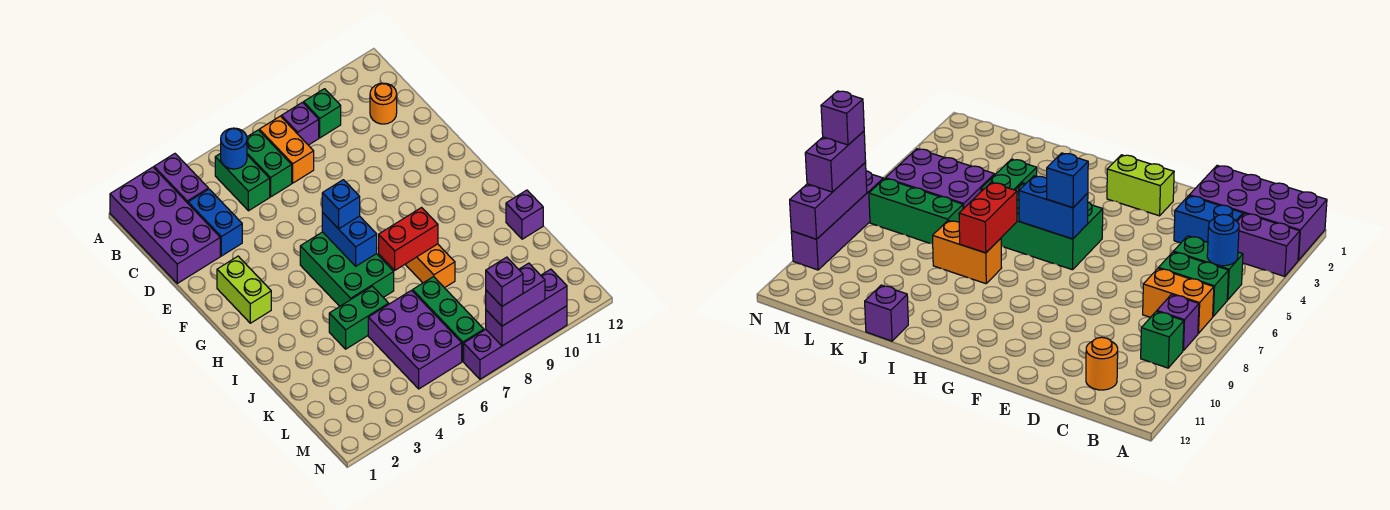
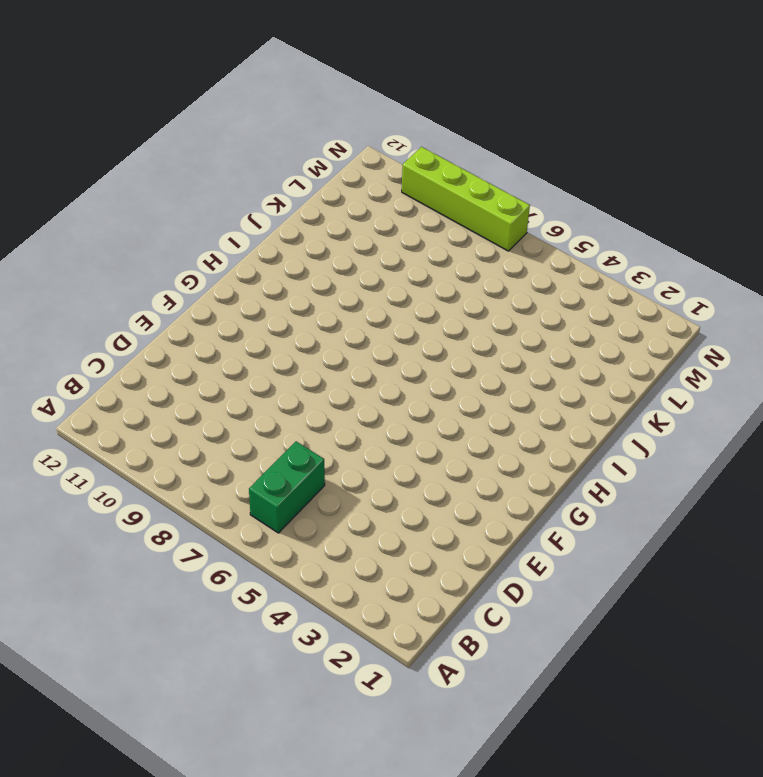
lime 1x4 brick [402,147,530,251] -> purple 1x4 brick [464,306,567,379]
none -> purple 2x4 brick [110,167,220,283]
none -> purple 1x2 brick [154,154,208,203]
none -> green 1x2 brick [215,153,270,211]

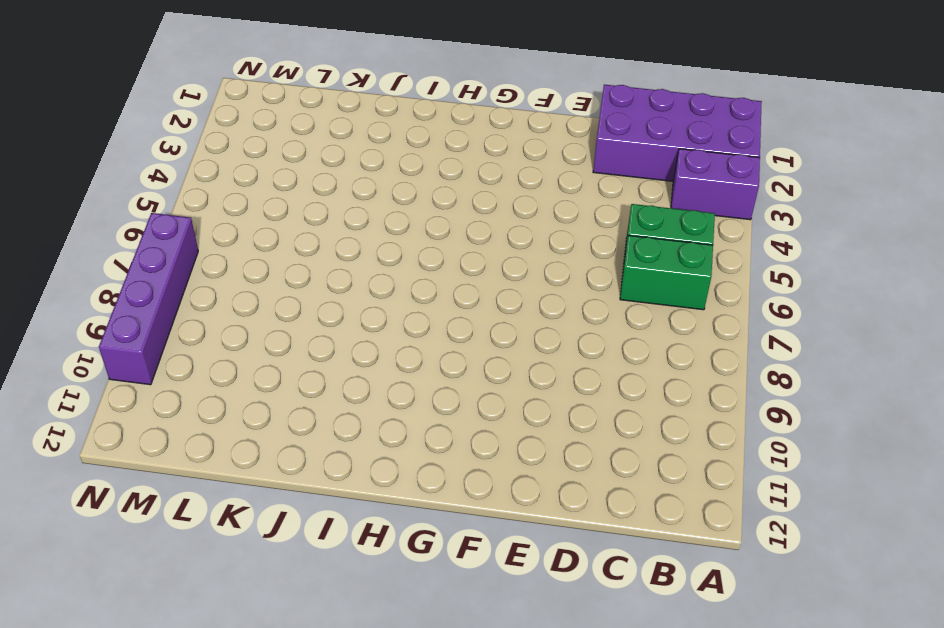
none -> orange 1x2 brick [259,116,314,183]
none -> purple 1x1 brick [281,102,319,145]
none -> green 1x1 brick [304,89,341,138]

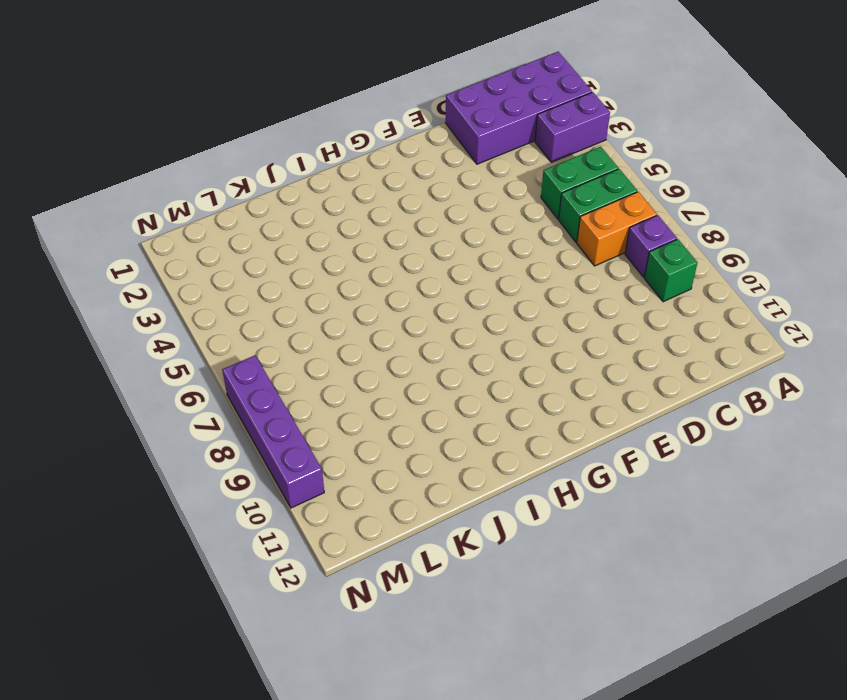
none -> blue 1x2 brick [188,189,242,256]
none -> orange 1x1 round brick [370,83,397,124]
none -> lime 1x2 brick [217,256,271,323]

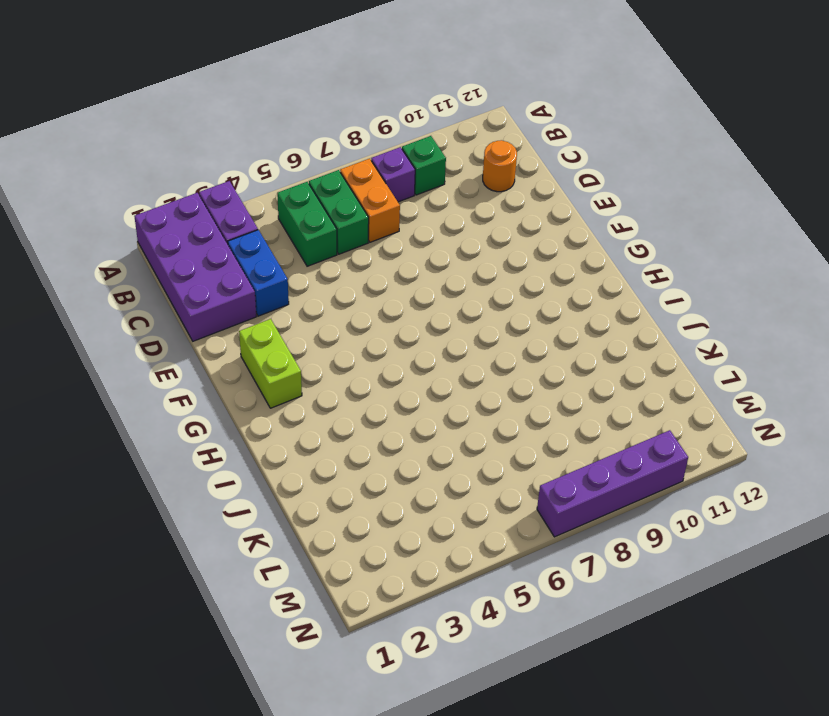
none -> green 2x3 brick [300,232,394,306]
none -> orange 1x2 brick [405,244,455,288]
none -> green 1x2 brick [329,286,389,349]

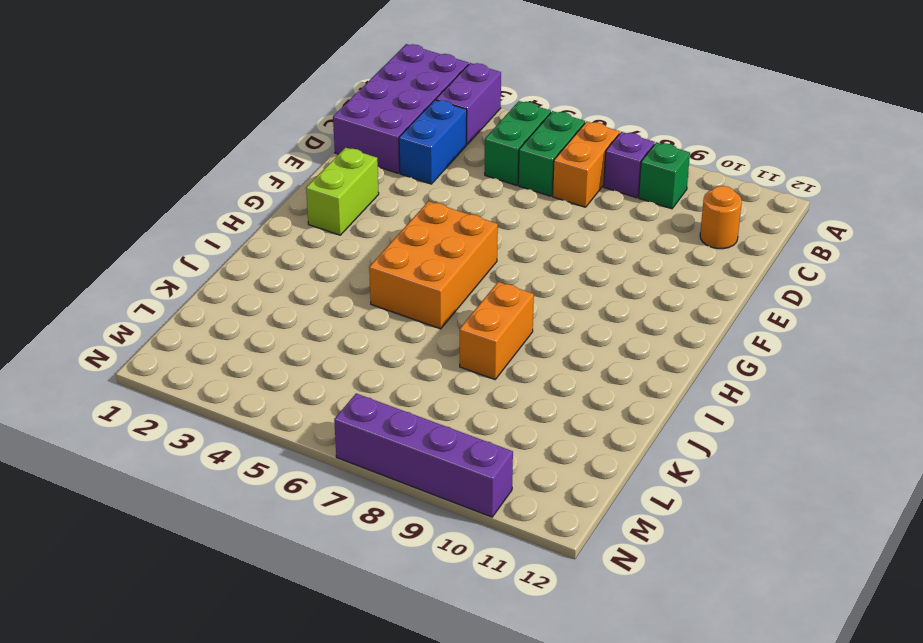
orange 2x3 brick [369,201,498,329] -> green 2x3 brick [300,232,394,306]
none -> green 1x2 brick [329,286,389,349]
none -> purple 1x1 brick [506,190,543,239]
none -> purple 2x3 brick [368,290,462,389]

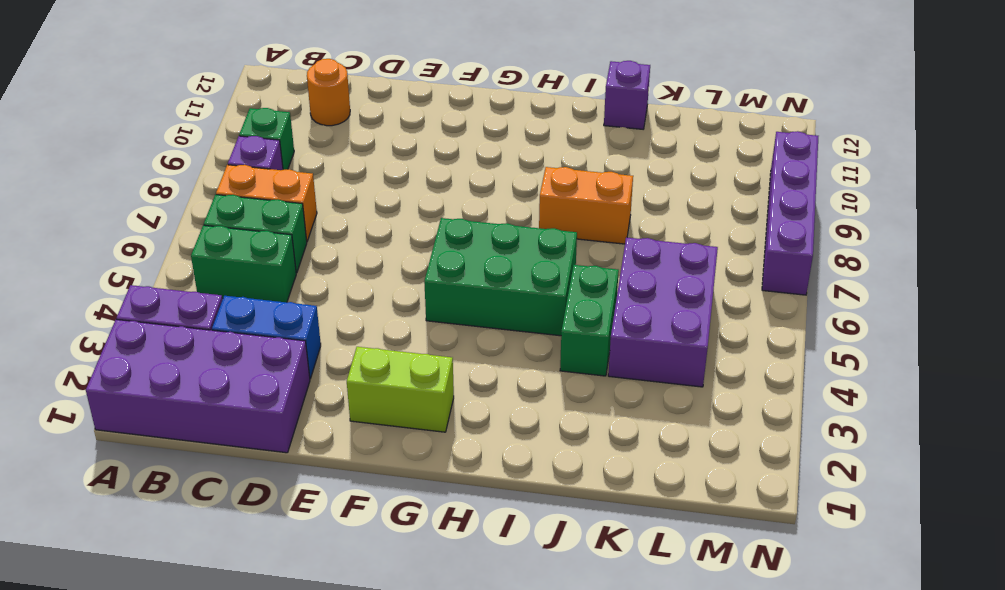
purple 2x3 brick [608,237,718,387] -> purple 2x3 brick turned to [368,290,462,389]
none -> green 1x3 brick [413,277,484,361]
none -> blue 1x1 round brick [221,128,247,169]
none -> blue 1x2 brick [322,213,377,266]

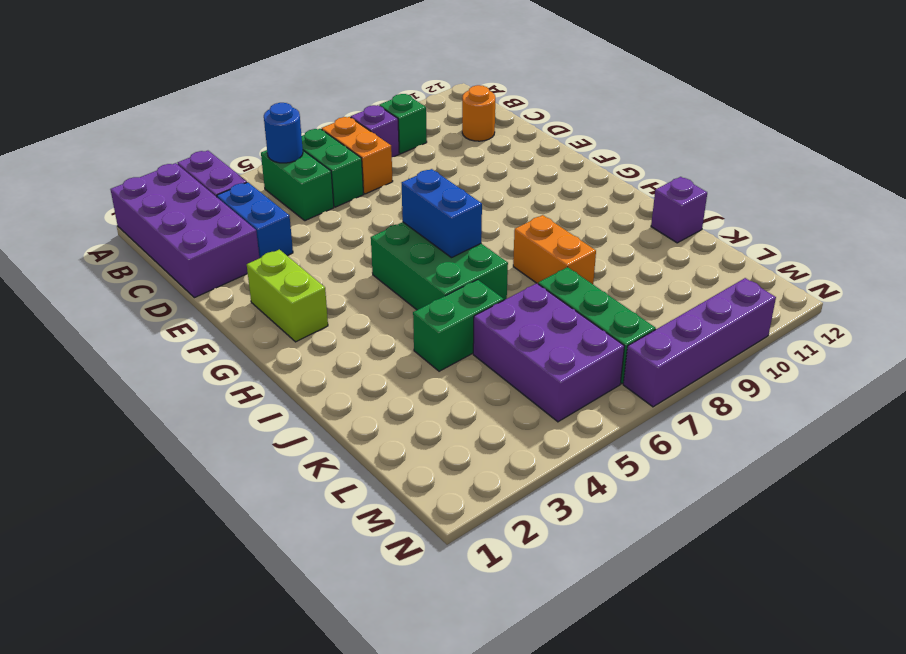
none -> red 1x2 brick [379,208,438,270]
none -> purple 1x3 brick [486,269,567,346]
none -> blue 1x1 brick [322,180,360,229]

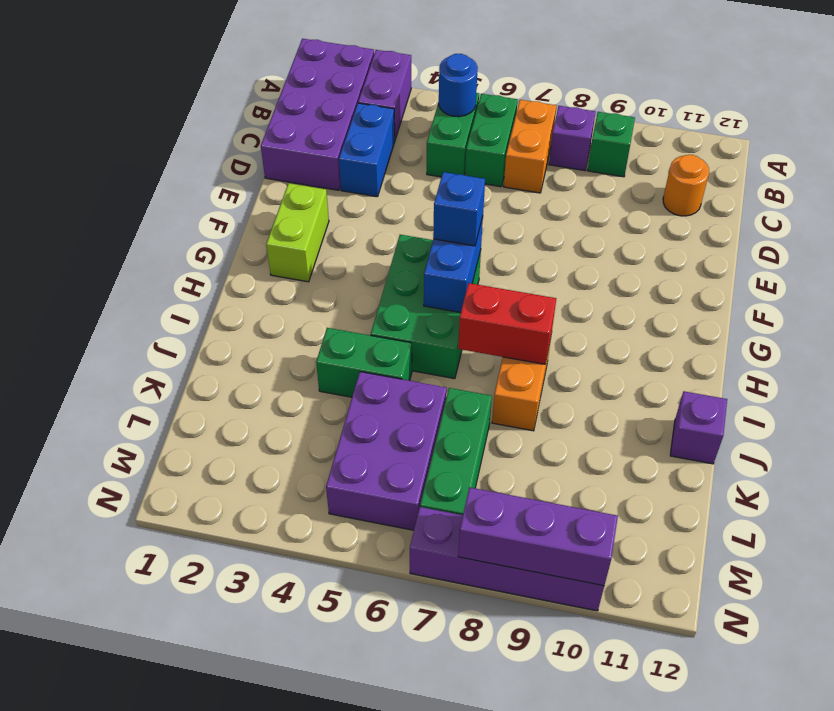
none -> purple 1x2 brick [486,263,545,326]
none -> purple 1x1 brick [486,257,523,306]

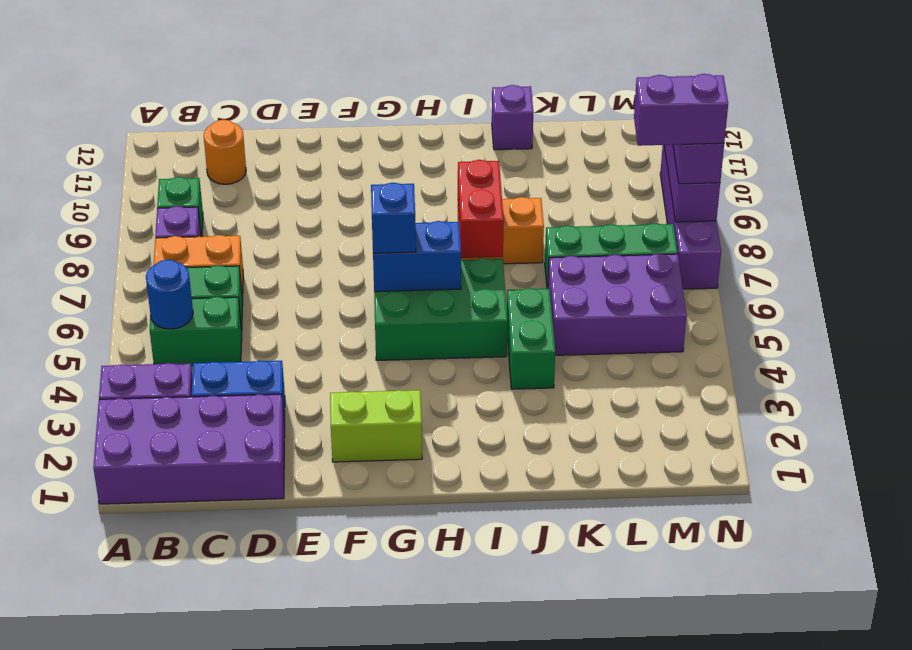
purple 1x2 brick [634,74,728,146] -> purple 1x1 brick [486,257,523,306]

